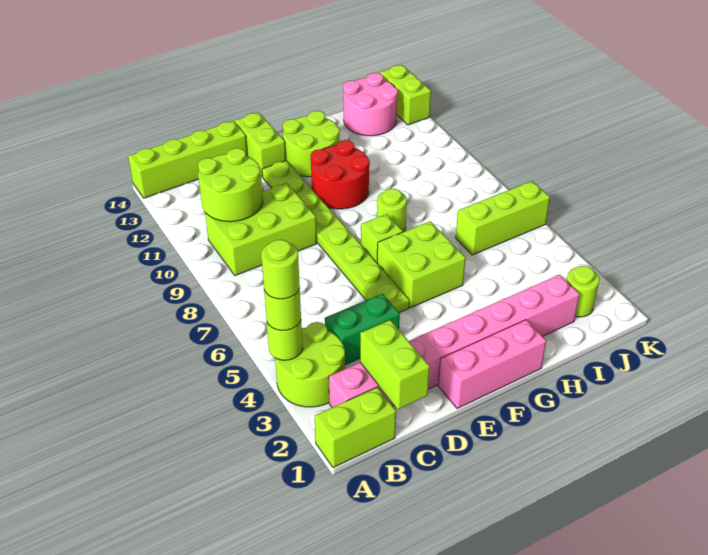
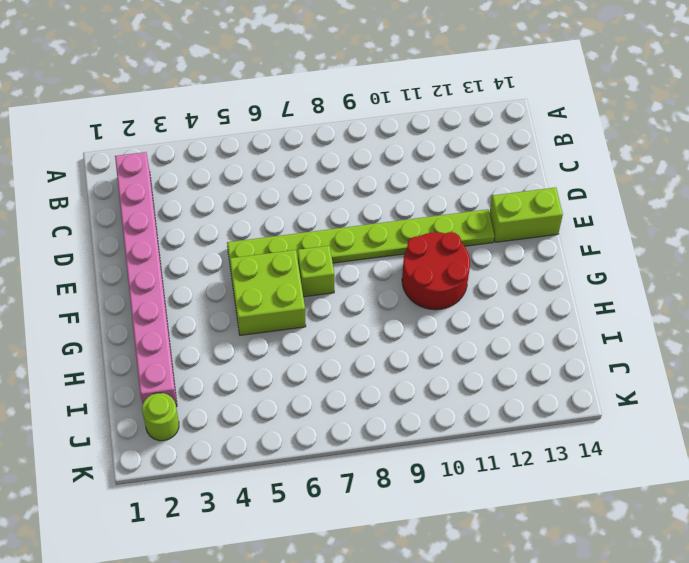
none -> lime 1x2 brick [315,387,396,468]
none -> lime 2x2 round brick [275,322,345,407]
none -> lime 1x4 brick [128,121,247,198]

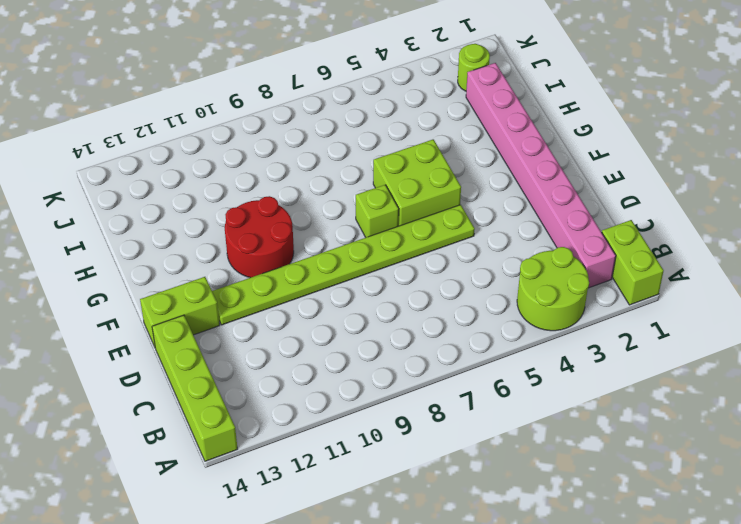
none -> lime 2x3 brick [205,183,317,276]
none -> green 1x2 brick [325,294,400,365]
none -> pink 1x3 brick [438,320,546,409]

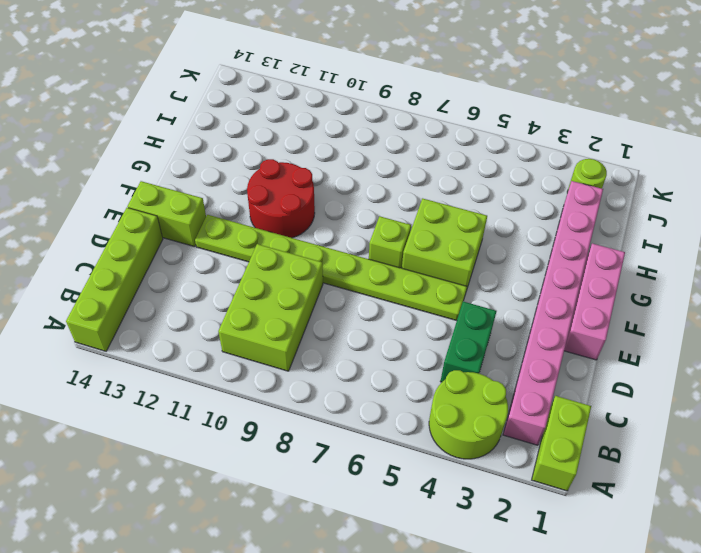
none -> lime 2x2 round brick [283,111,340,177]
none -> lime 1x1 round brick [377,188,407,232]
none -> lime 1x3 brick [456,181,550,255]

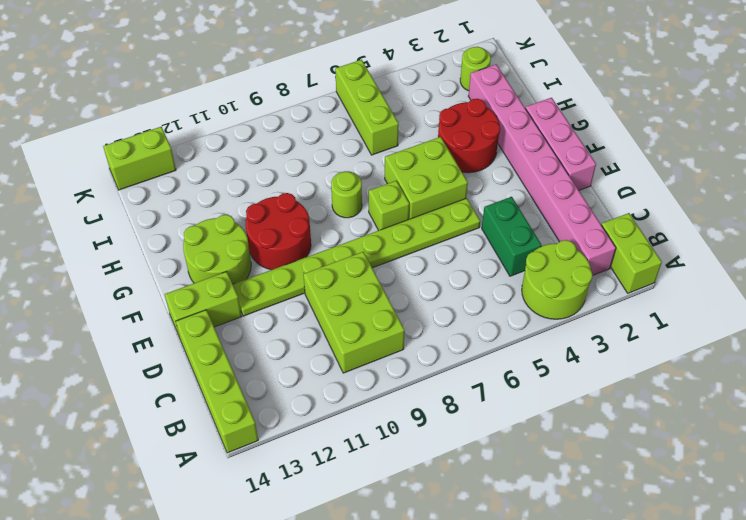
red 2x2 round brick [438,99,500,173] -> none
none -> pink 2x2 round brick [343,73,398,136]
none -> lime 1x1 round brick [267,321,303,360]
none -> lime 2x2 round brick [198,148,263,222]

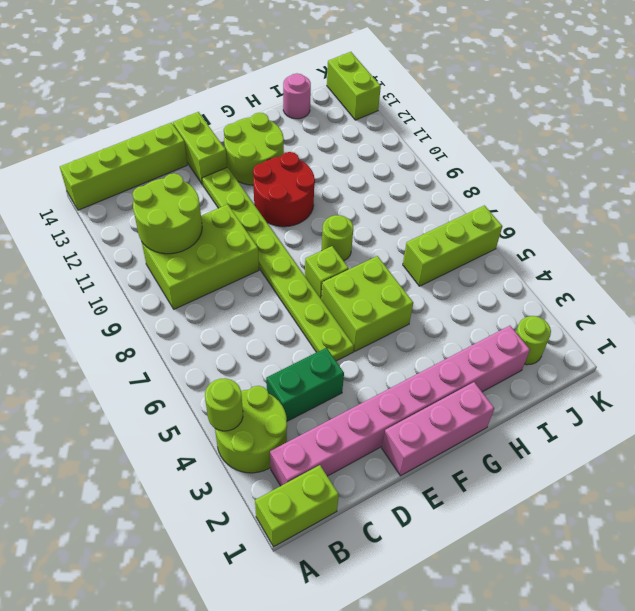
pink 1x1 round brick [283,73,311,119] -> pink 2x2 round brick [343,73,398,136]
none -> lime 1x2 brick [360,320,430,409]
none -> lime 1x1 round brick [264,289,301,331]
none -> lime 1x1 round brick [261,240,300,299]

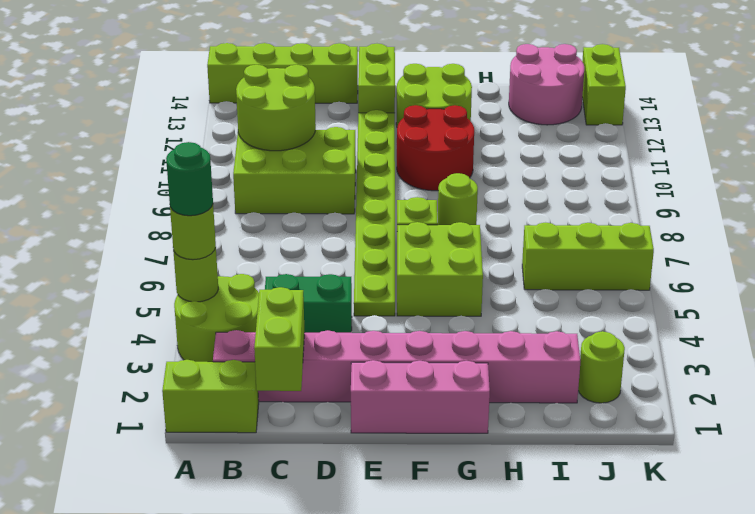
green 1x1 round brick [166,142,213,216] -> lime 1x1 round brick [261,240,300,299]

